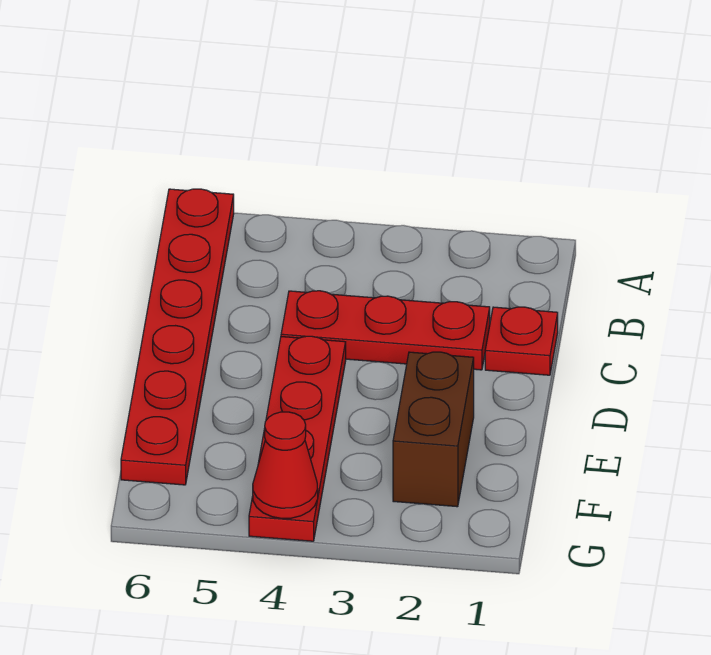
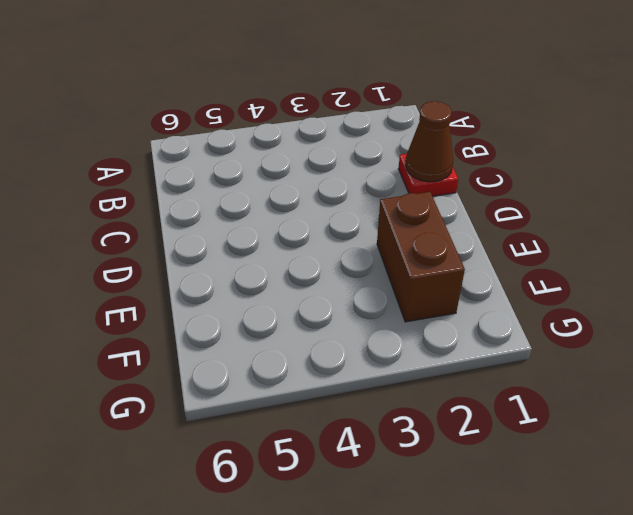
brown 1x1 cone [405,101,453,182] -> none
none -> red 1x6 plate [121,189,234,485]
none -> red 1x3 plate [281,291,490,370]

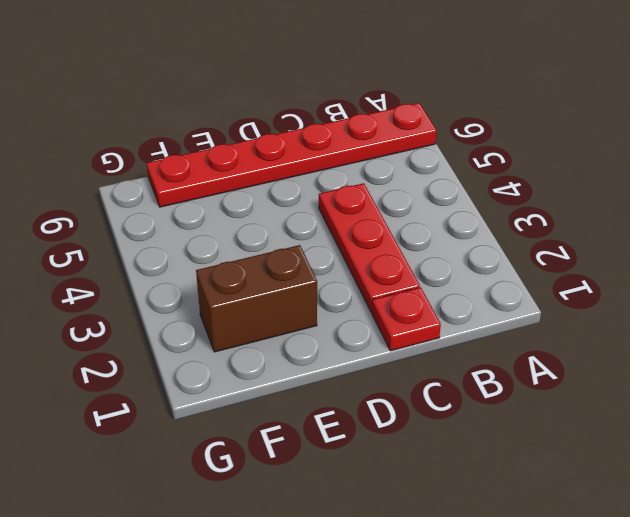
none -> red 1x4 plate [249,336,346,541]
none -> red 1x1 cone [253,412,318,518]

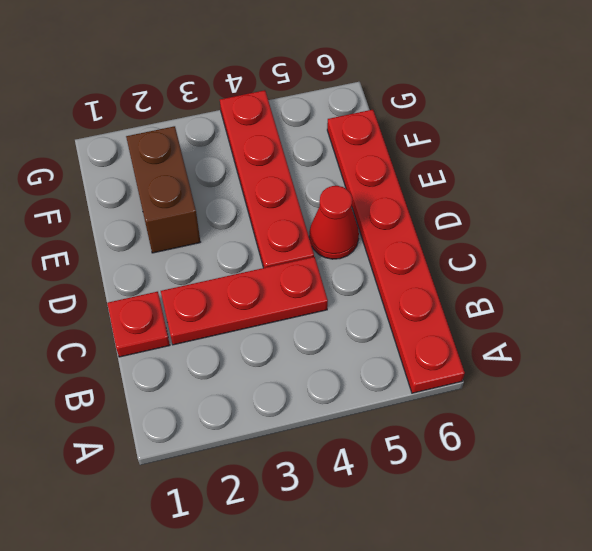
red 1x1 cone [309,186,359,259] -> red 1x1 cone moved to [253,412,318,518]

